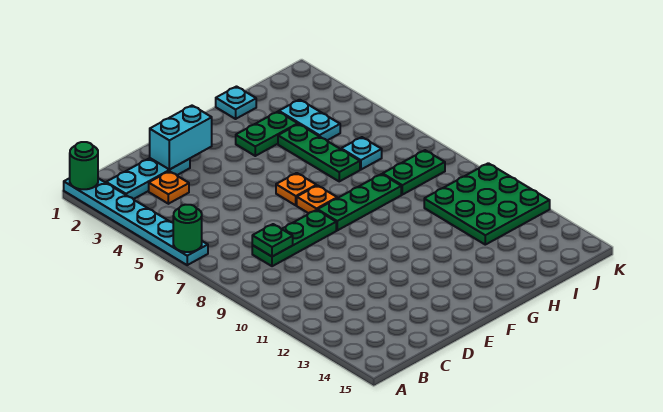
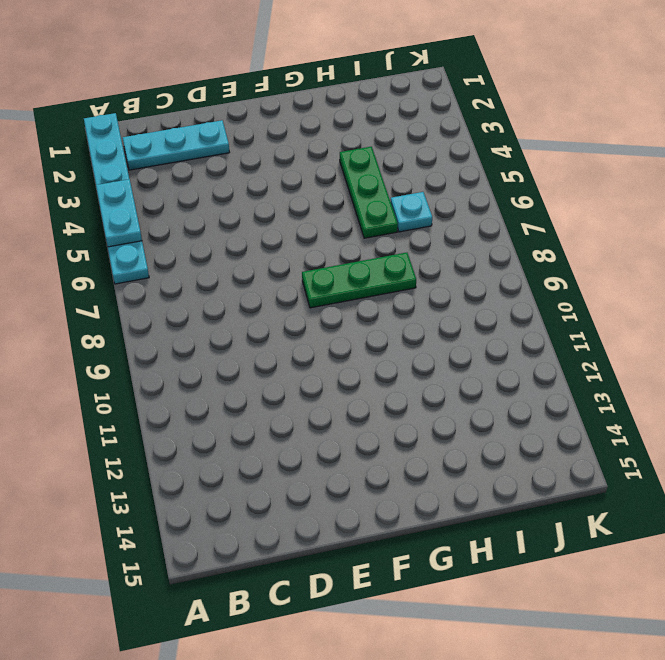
cyan 1x2 plate [96,179,142,247] -> cyan 1x2 plate moved to [279,100,340,140]
none -> orange 1x1 plate [149,171,189,204]
none -> green 1x3 plate [252,210,336,266]
none -> orange 1x1 plate [276,173,316,205]

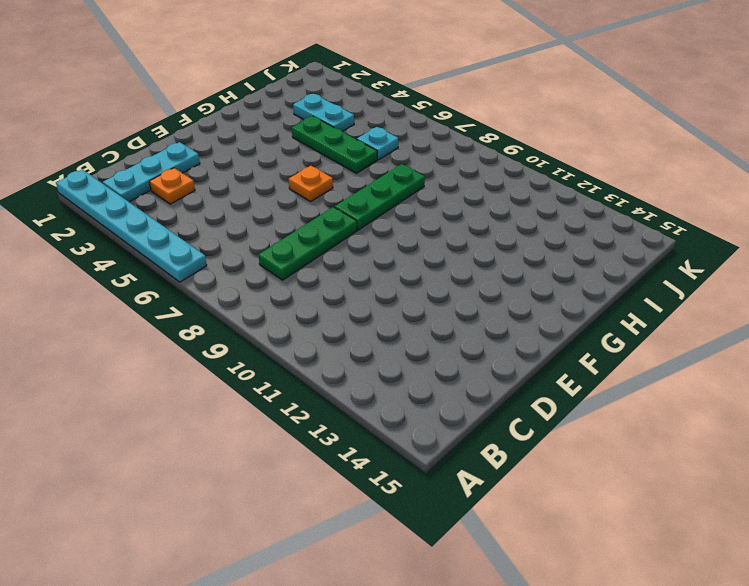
none -> orange 1x1 plate [297,186,337,213]
none -> green 1x2 plate [236,112,298,156]
none -> cyan 1x1 plate [216,87,256,119]

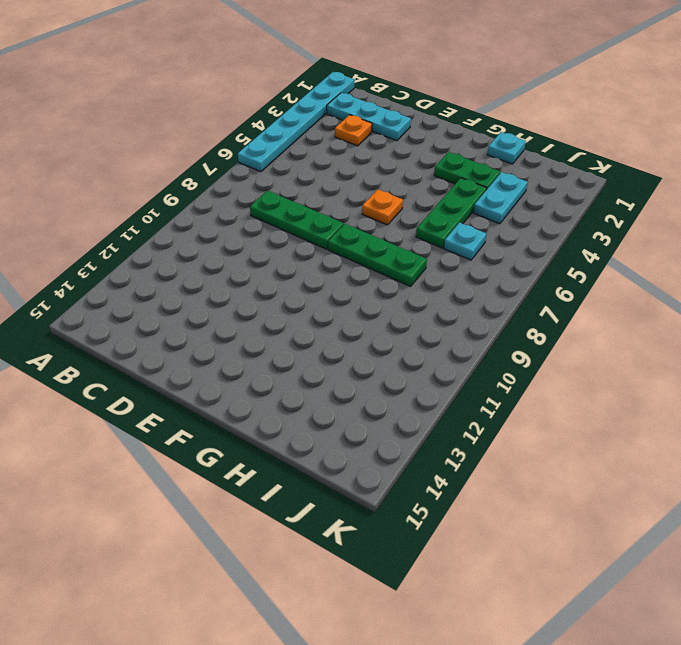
none -> orange 1x1 plate [297,186,337,213]
none -> green 1x2 plate [383,150,445,195]
none -> green 3x3 plate [424,163,550,245]

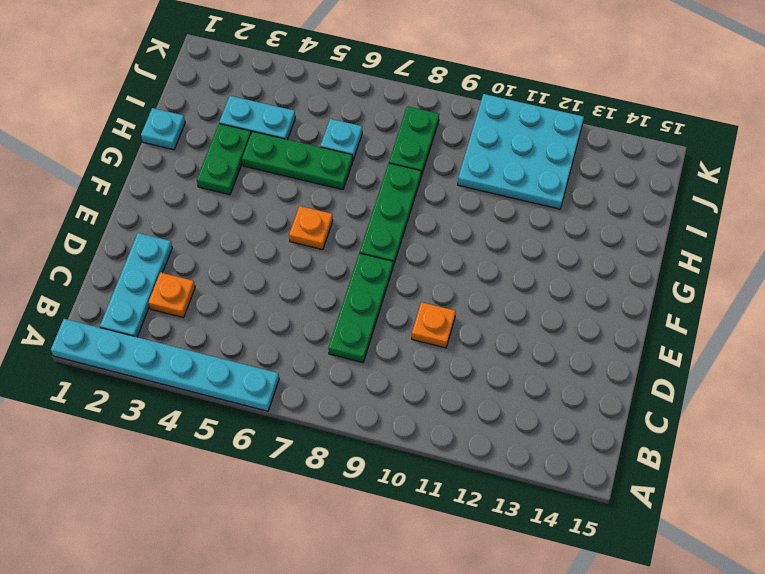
orange 1x1 plate [412,302,456,348] -> orange 1x1 plate moved to [297,186,337,213]
cyan 3x3 plate [458,94,584,209] -> green 3x3 plate [424,163,550,245]
none -> green 1x1 round brick [70,142,98,189]
none -> green 1x1 round brick [173,205,202,252]
none -> green 1x1 plate [252,224,293,257]

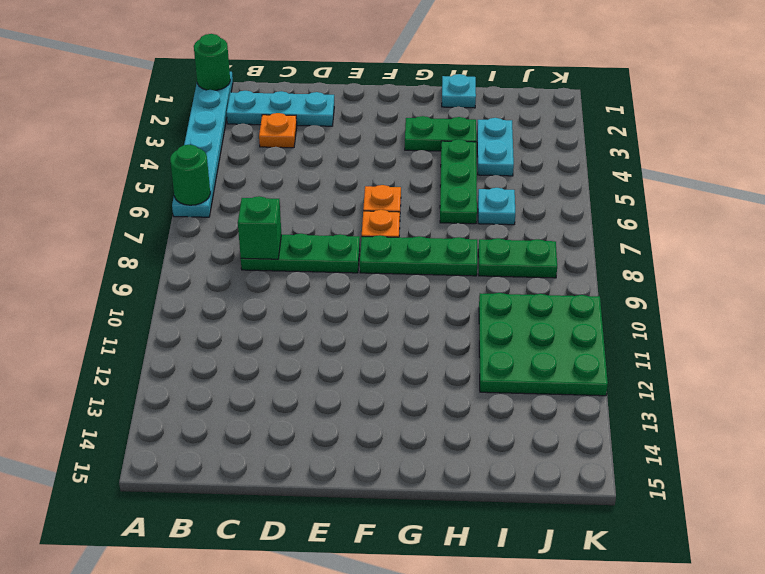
green 1x1 brick [238,196,281,259] -> green 1x1 plate [252,224,293,257]
none -> cyan 1x2 brick [150,106,212,170]

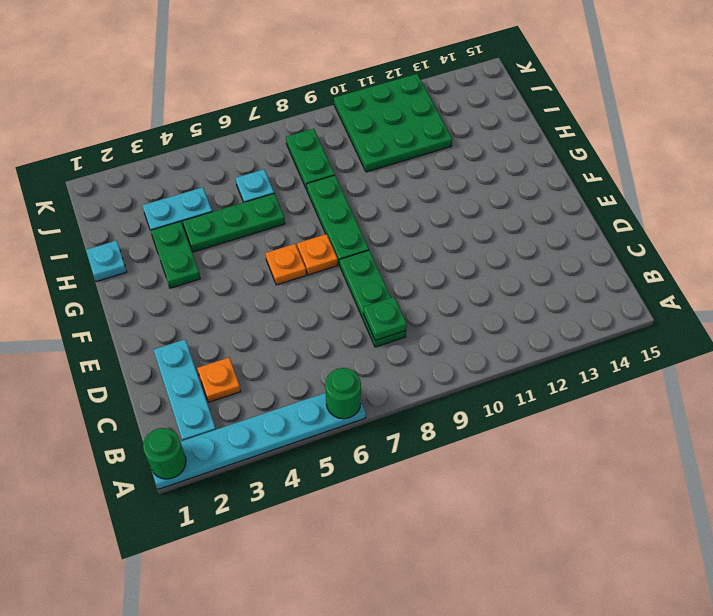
none -> cyan 1x2 brick [150,106,212,170]

